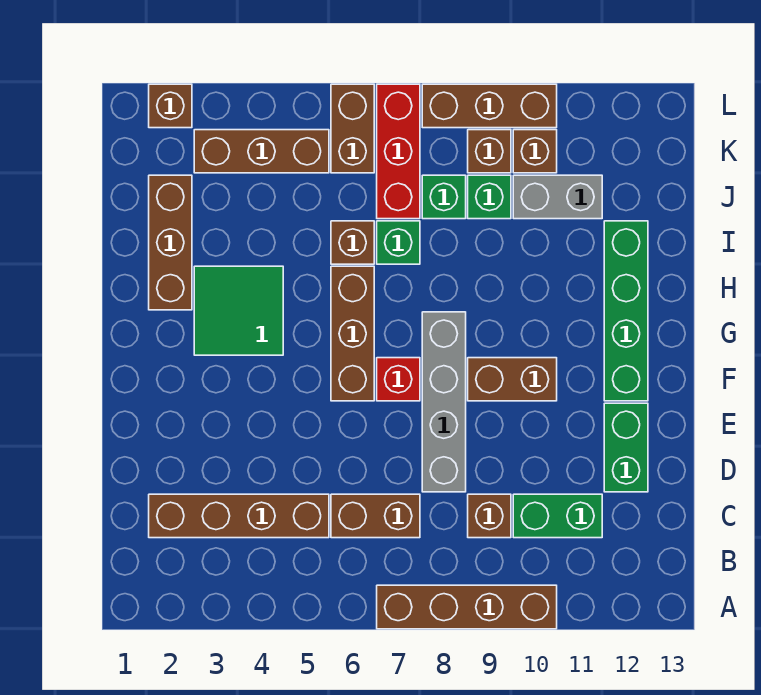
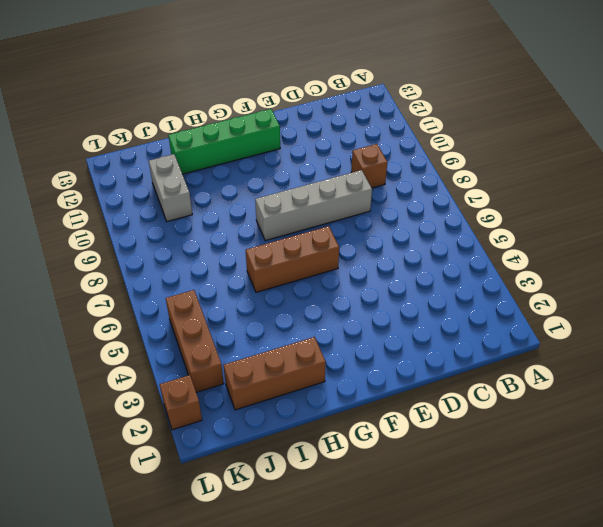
none -> brown 1x4 brick [377,585,557,629]
none -> brown 1x4 brick [149,494,329,538]
none -> brown 1x2 brick [331,494,420,538]

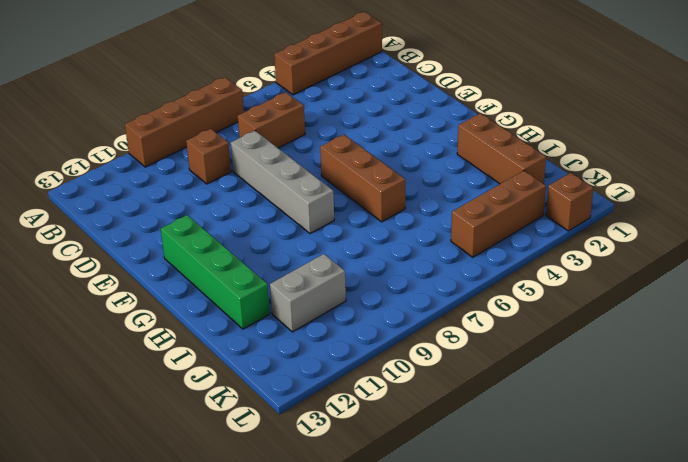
brown 1x4 brick [274,12,382,95] -> brown 1x4 brick moved to [149,494,329,538]
none -> green 1x2 brick [513,494,602,538]
none -> green 1x2 brick [604,403,648,492]
none -> red 1x1 brick [377,358,420,401]

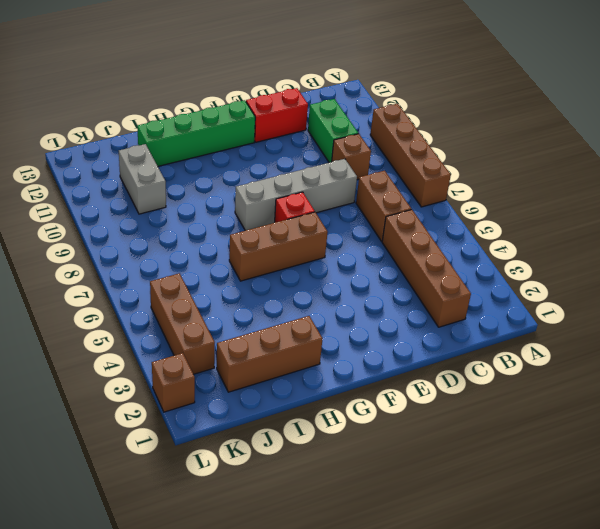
red 1x2 brick [246,88,308,142] -> green 1x2 brick [604,403,648,492]
none -> brown 1x2 brick [468,358,557,401]
none -> green 2x2 tile [194,266,283,355]
none -> brown 1x1 brick [331,221,374,264]

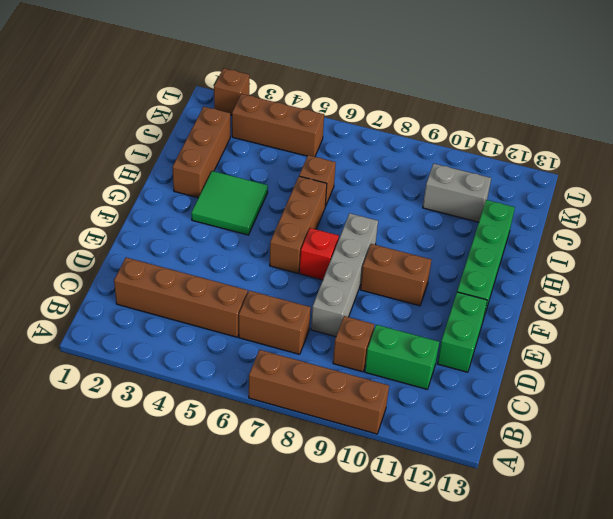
none -> green 1x1 brick [377,221,420,264]
none -> red 1x3 brick [377,84,420,219]
none -> green 1x1 brick [422,175,466,219]

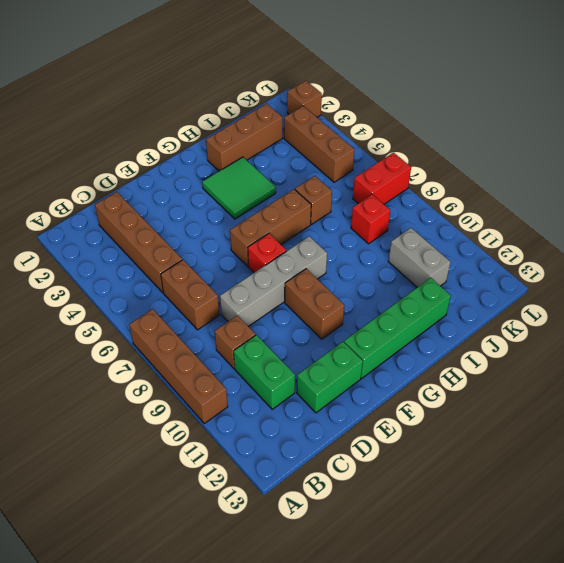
red 1x1 brick [351,195,390,244] -> green 1x1 brick [422,175,466,219]
red 1x2 brick [353,153,411,204] -> red 1x3 brick [377,84,420,219]
none -> green 1x1 brick [377,221,420,264]
none -> green 1x1 brick [468,175,511,219]
none -> brown 1x2 brick [331,84,374,173]

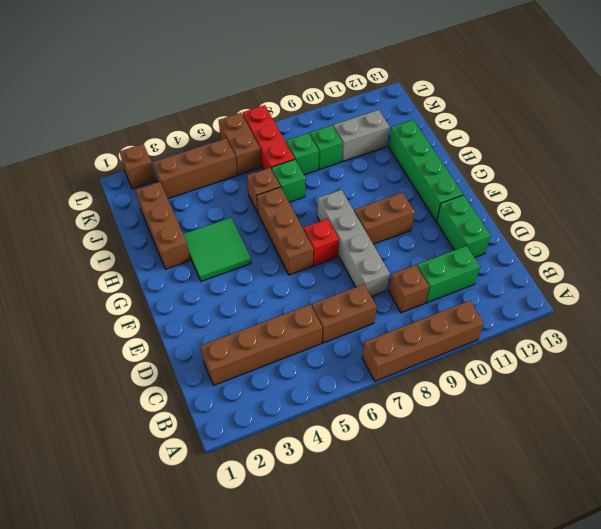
none -> brown 1x1 brick [468,130,511,173]
none -> brown 1x1 brick [513,130,557,173]
none -> brown 1x3 brick [422,84,557,128]

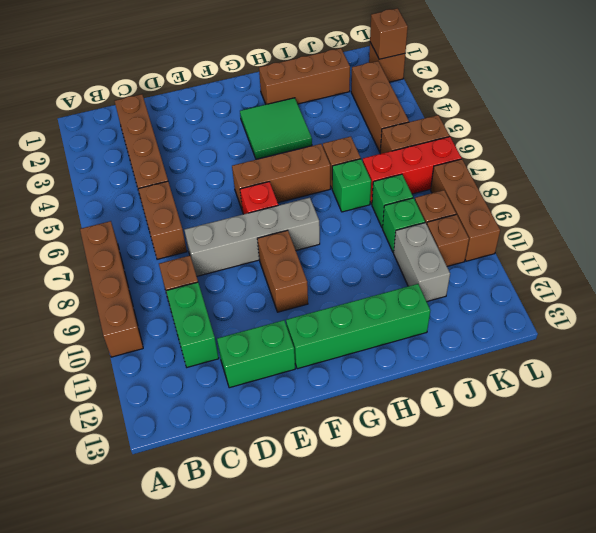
brown 1x1 brick [370,8,408,59] -> none

